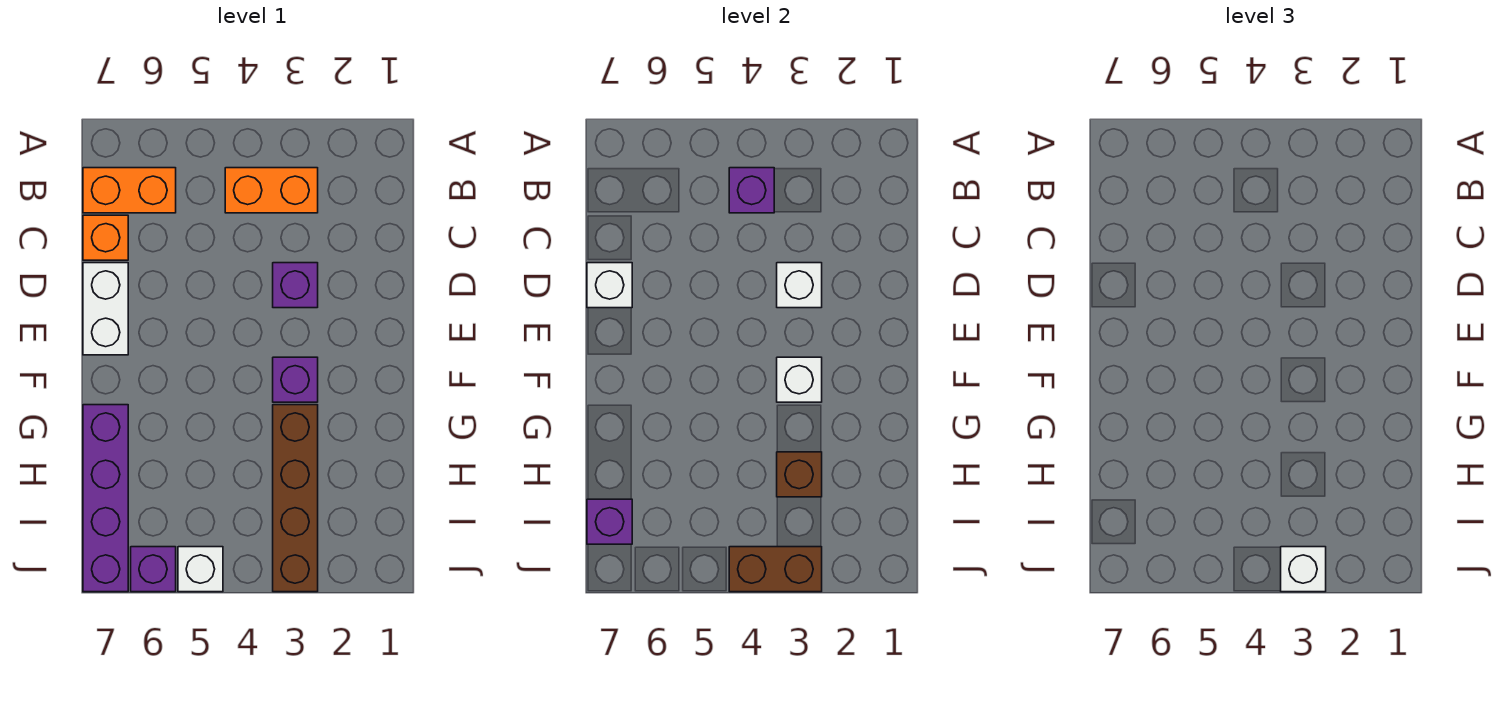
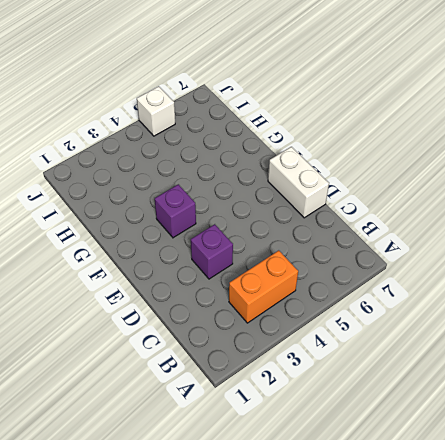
none -> orange 1x2 brick [83,168,176,213]
none -> orange 1x1 brick [83,215,128,260]
none -> brown 1x4 brick [273,405,318,592]

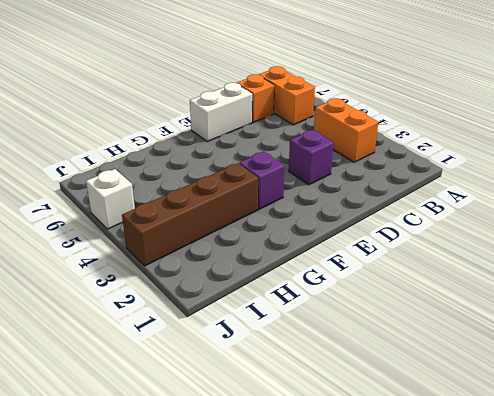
none -> purple 1x4 brick [83,405,128,592]
none -> purple 1x1 brick [131,547,176,592]
none -> purple 1x1 brick [729,168,774,213]

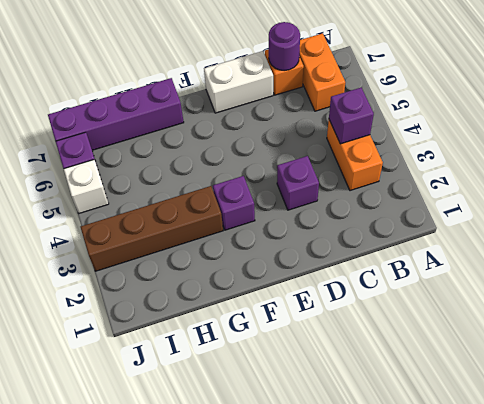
purple 1x1 round brick [269,22,300,71] -> none
none -> white 1x1 brick [777,263,822,308]
none -> white 1x1 brick [587,263,632,308]
none -> white 1x1 brick [777,357,822,402]

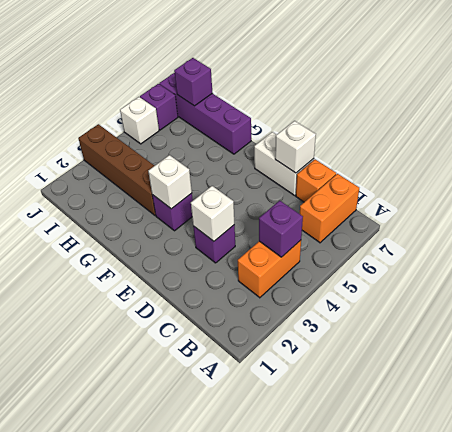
none -> brown 1x1 brick [777,452,822,497]
none -> brown 1x2 brick [729,547,822,592]
none -> white 1x1 brick [1281,547,1326,592]

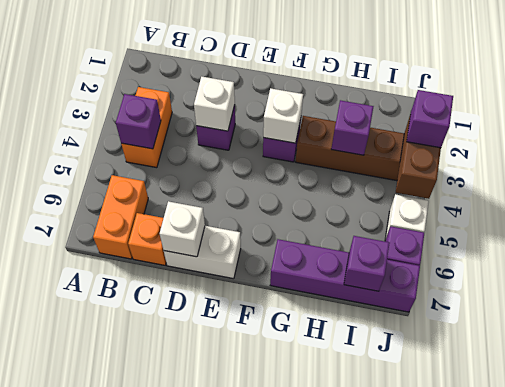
purple 1x1 brick [331,100,374,155] -> brown 1x1 brick [777,452,822,497]
purple 1x1 brick [407,90,453,148] -> white 1x1 brick [1281,547,1326,592]

